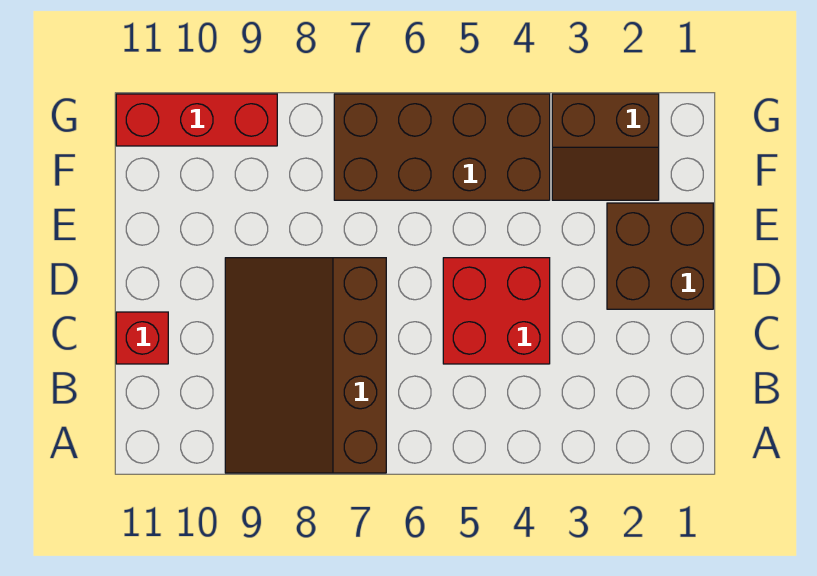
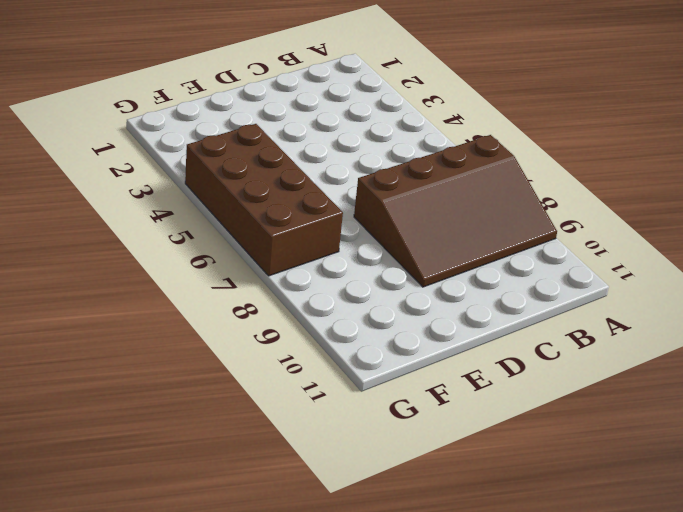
none -> red 2x2 brick [443,258,550,364]
none -> red 1x1 brick [116,312,168,364]

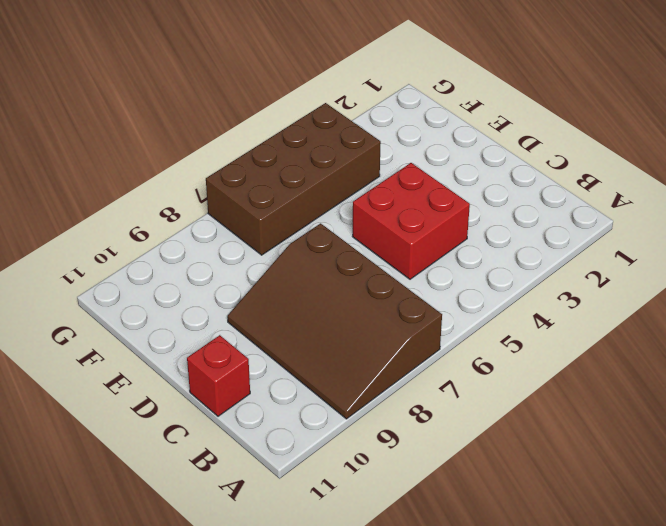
none -> brown 2x2 brick [607,203,713,309]
none -> brown 2x2 slope [552,94,659,200]

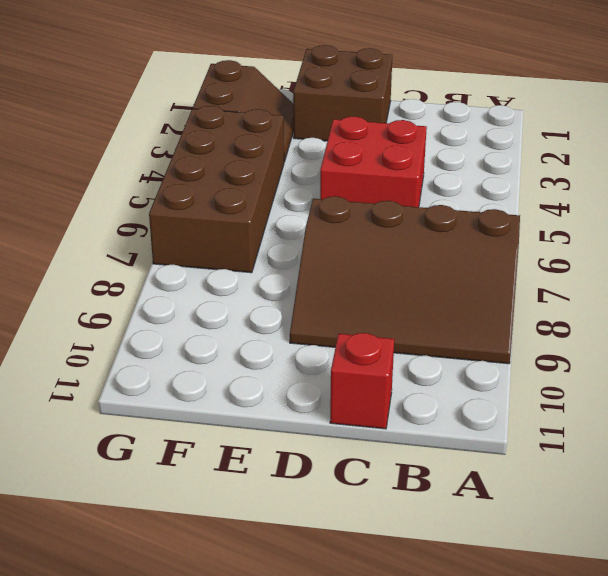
none -> red 1x3 brick [116,94,277,146]

